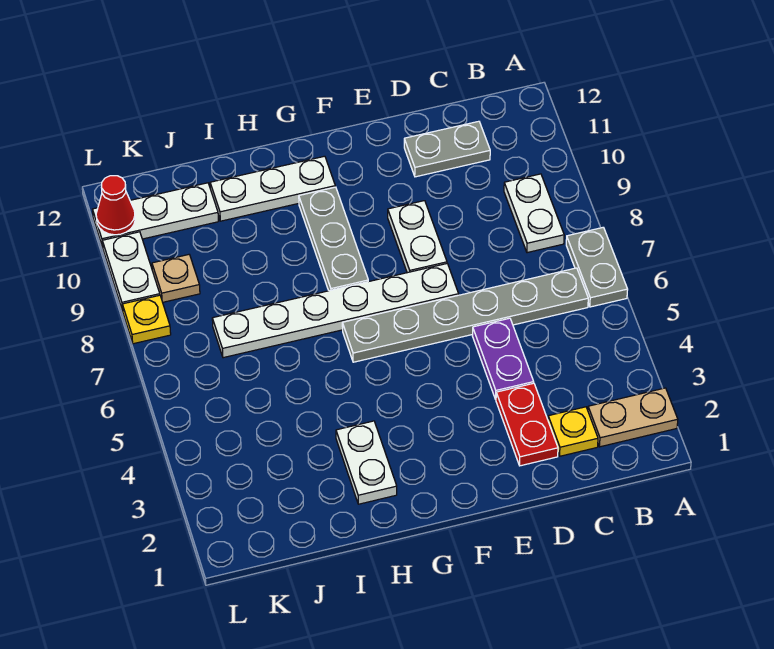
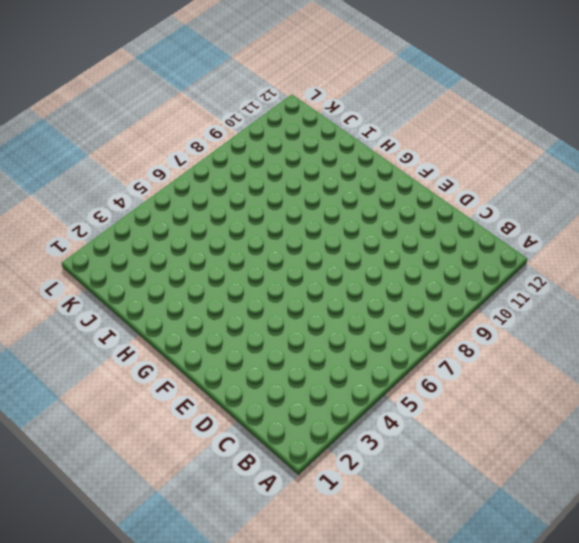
none -> tan 1x2 plate [588,388,678,447]
none -> grey 1x2 plate [566,227,628,307]
none -> grey 1x6 plate [342,268,588,362]

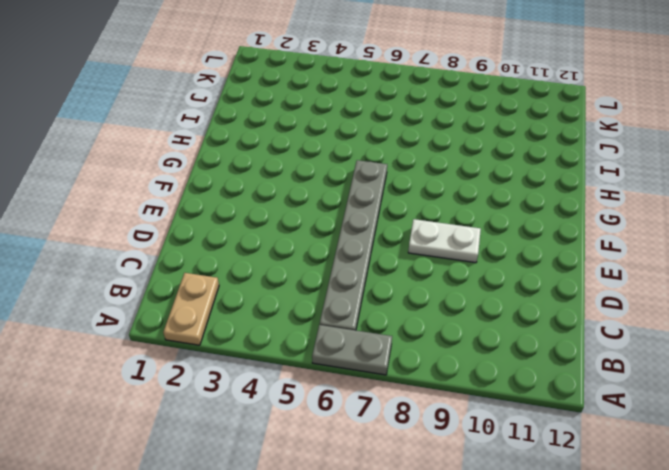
none -> white 1x2 plate [504,174,564,253]
none -> yellow 1x1 plate [548,407,598,456]
none -> grey 1x2 plate [404,121,490,177]

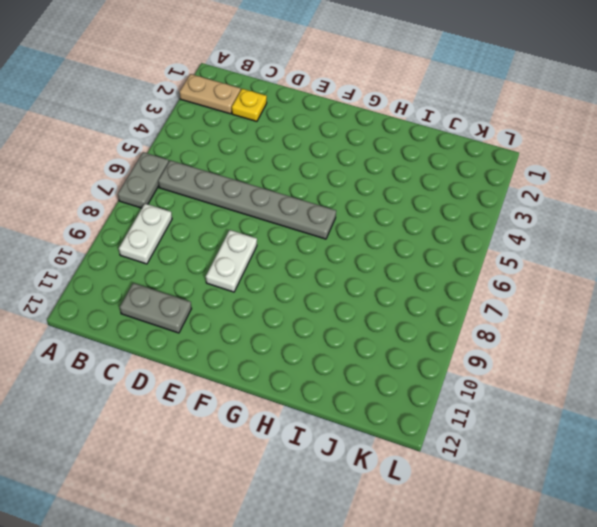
none -> red 1x2 plate [496,383,558,466]
none -> purple 1x2 plate [472,318,534,399]
none -> white 1x6 plate [212,264,459,358]

